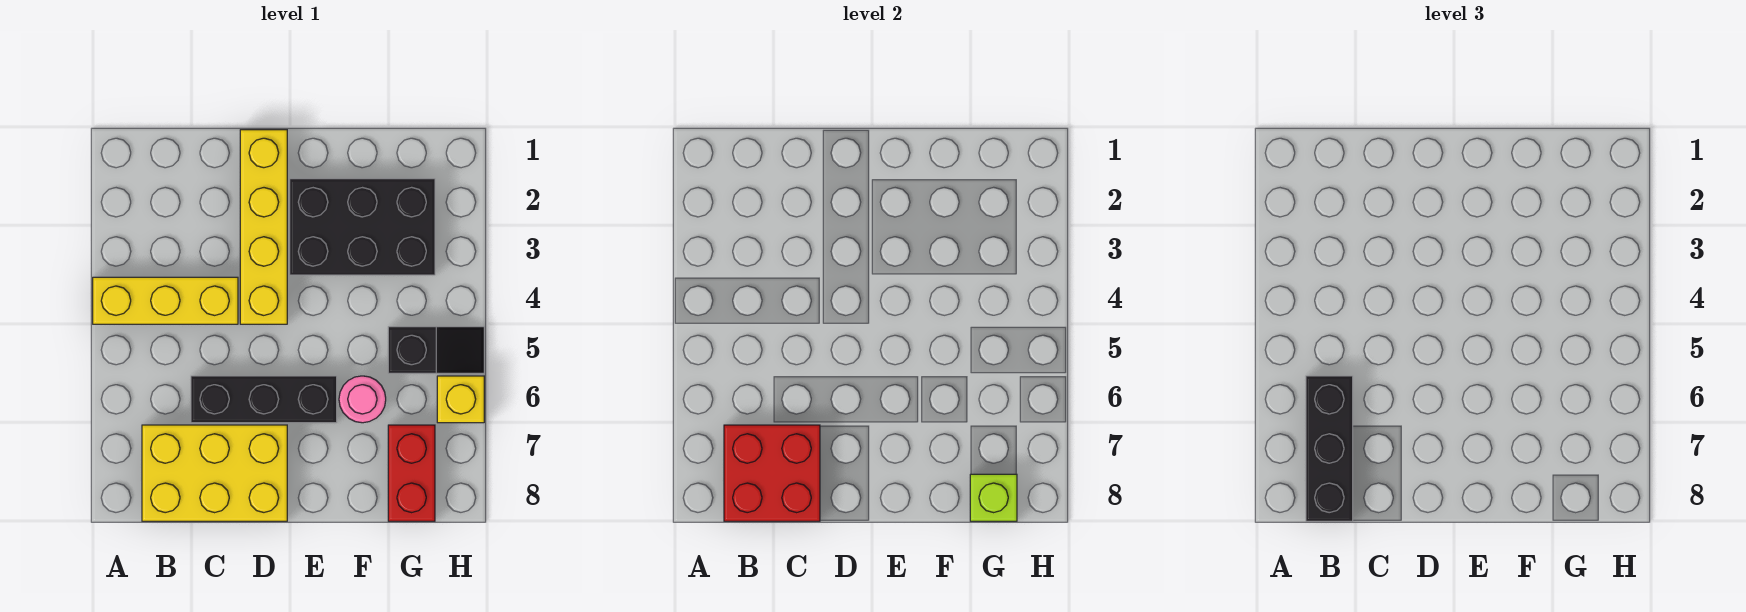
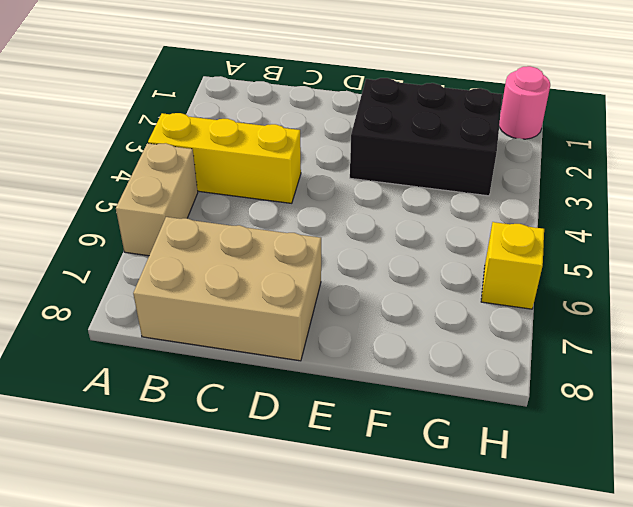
tan 1x2 brick [116,143,198,256] -> none
tan 2x3 brick [133,217,321,361] -> yellow 2x3 brick [142,425,287,521]
pink 1x1 round brick [499,66,550,139] -> pink 1x1 round brick moved to [339,376,386,423]
none -> black 1x3 brick [191,376,337,423]
none -> yellow 1x4 brick [240,130,287,324]
none -> black 1x2 slope [388,327,484,373]

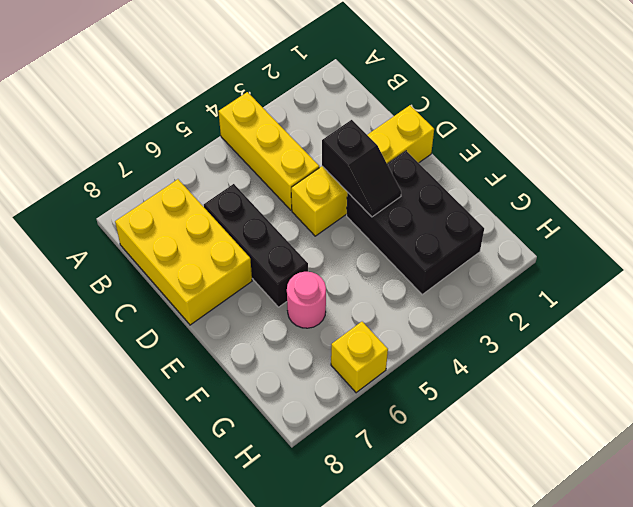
black 1x2 slope [322,120,401,217] -> black 1x2 slope moved to [388,327,484,373]
none -> red 1x2 brick [388,425,435,521]
none -> red 2x2 brick [724,425,820,521]
none -> lime 1x1 brick [970,474,1017,521]

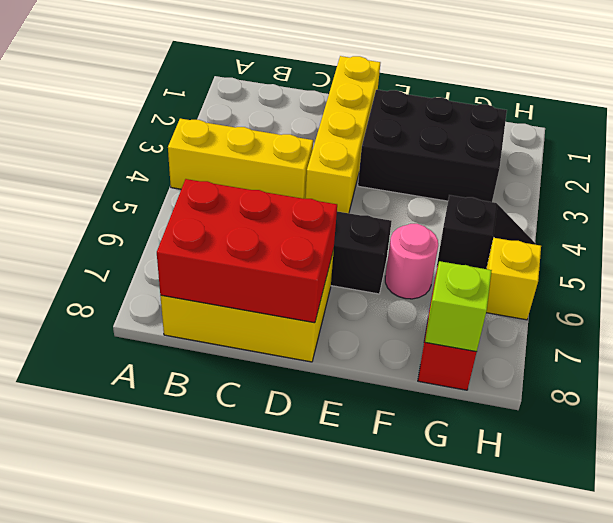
red 2x3 brick [157,179,337,323] -> red 2x2 brick [724,425,820,521]
none -> black 1x3 brick [1306,376,1353,521]

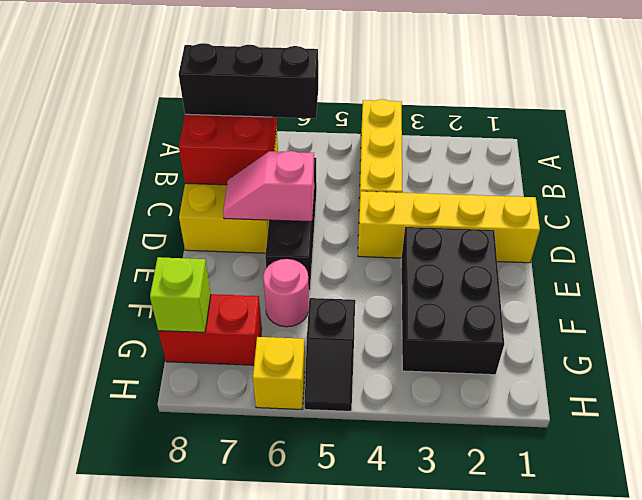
pink 1x2 slope [223,151,314,222] -> none

